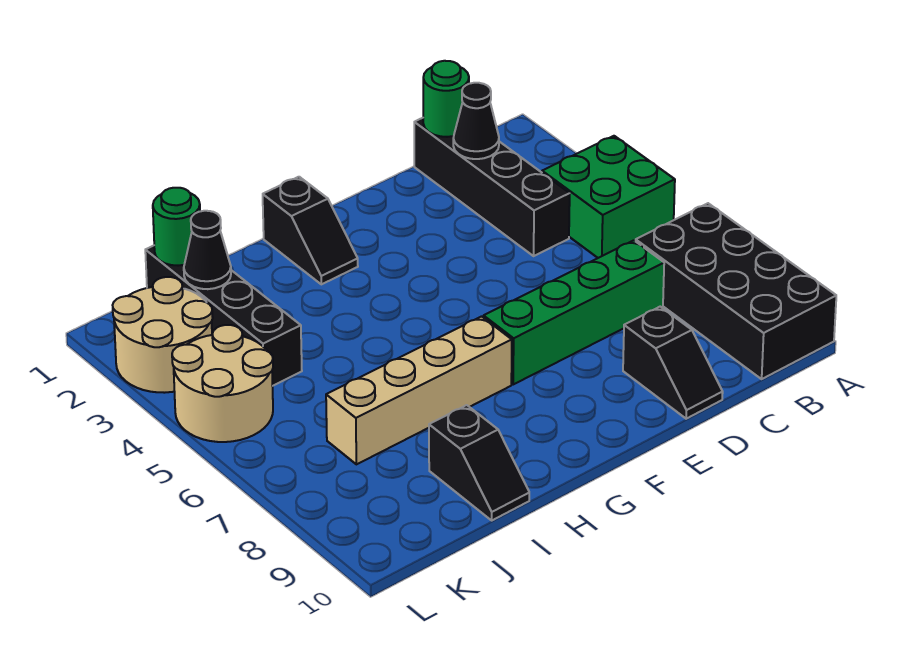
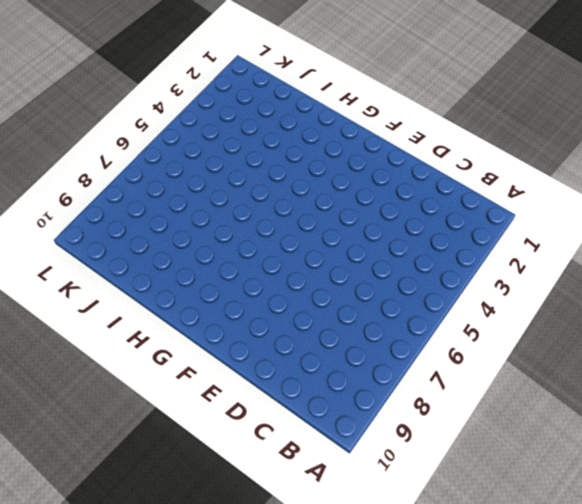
none -> green 2x2 brick [542,136,675,258]
none -> black 2x4 brick [636,203,836,379]
none -> black 1x4 brick [414,118,570,256]

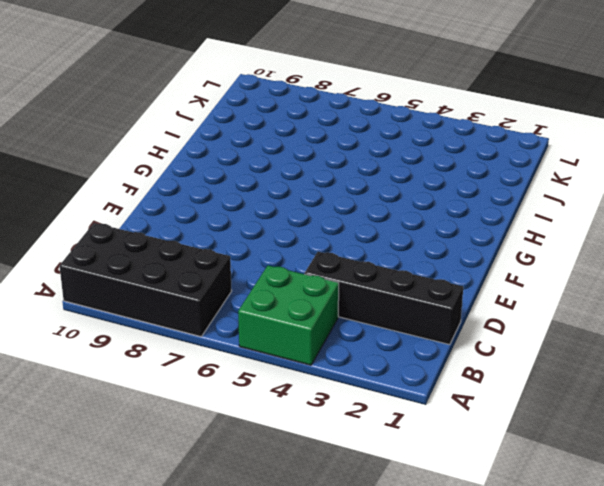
none -> green 1x4 brick [484,240,664,384]
none -> black 1x2 slope [623,307,723,419]
none -> black 1x2 slope [263,177,358,284]

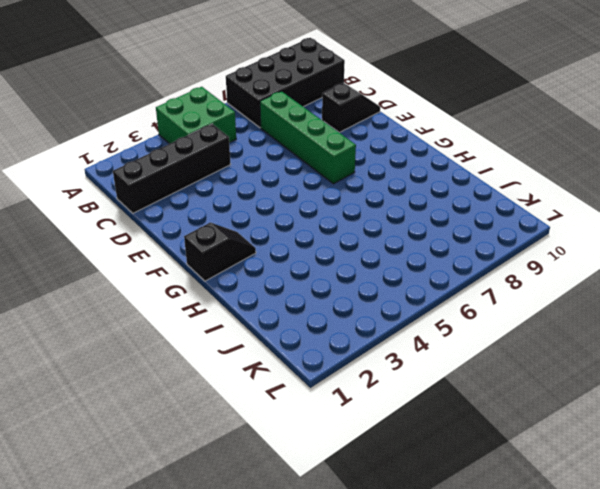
none -> tan 1x4 brick [326,316,512,464]
none -> black 1x2 slope [429,405,529,520]
none -> black 1x4 brick [145,246,302,386]

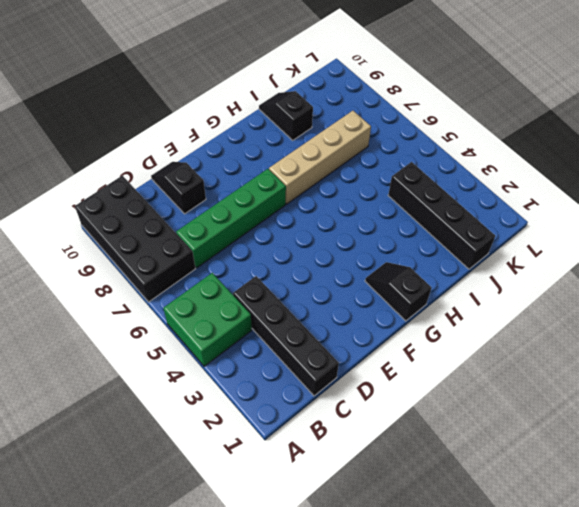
none -> tan 2x2 round brick [113,277,213,393]
none -> tan 2x2 round brick [172,325,273,442]
none -> green 1x1 round brick [423,61,469,137]

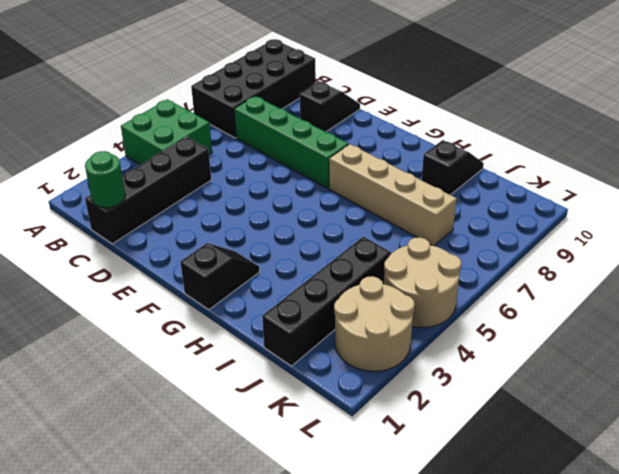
none -> black 1x1 cone [453,83,499,159]
none -> green 1x1 round brick [153,188,200,266]
none -> black 1x1 cone [184,211,231,289]

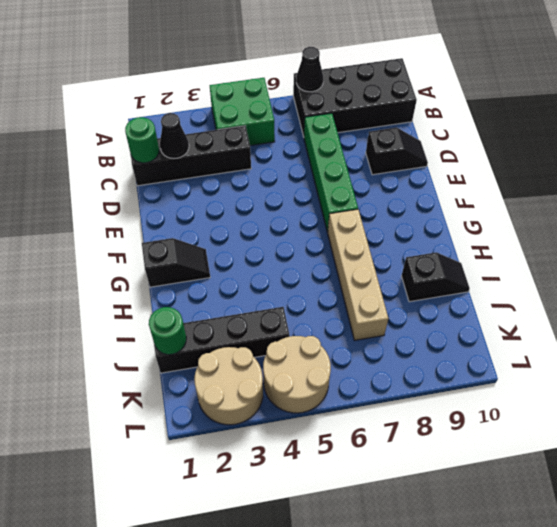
black 1x1 cone [296,47,323,92] -> black 1x1 cone moved to [184,211,231,289]

